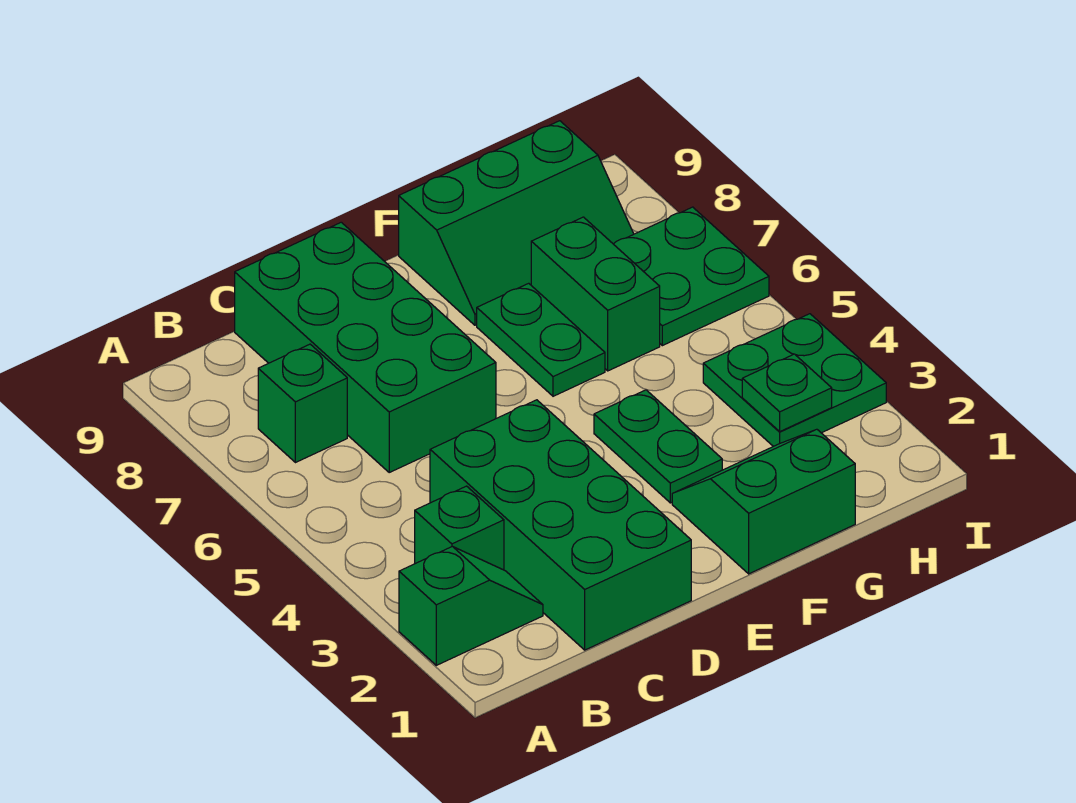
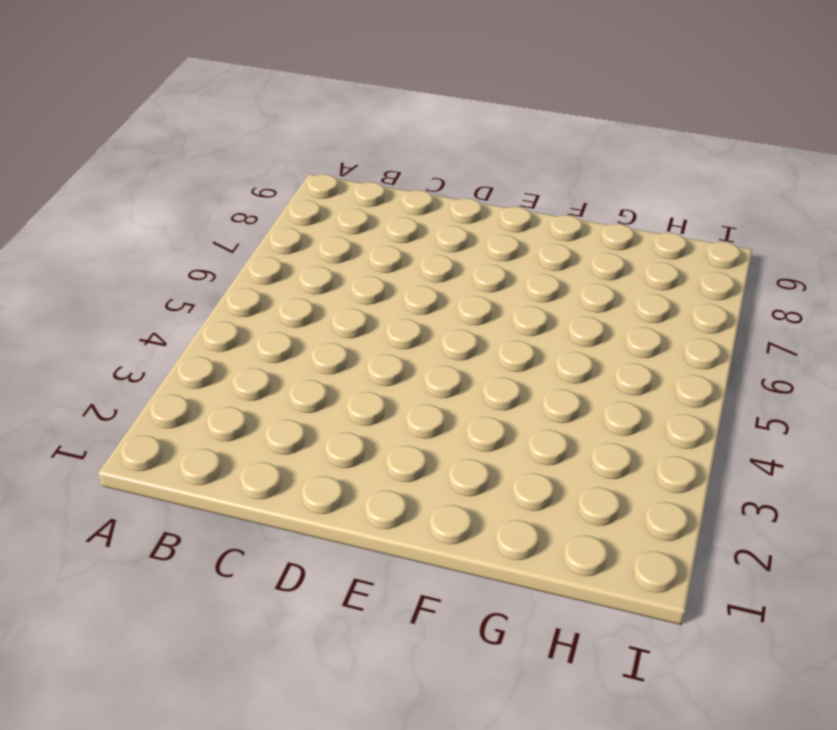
none -> green 1x2 slope [399,546,543,665]
none -> green 1x1 brick [415,486,504,570]
none -> green 1x1 brick [258,344,347,463]

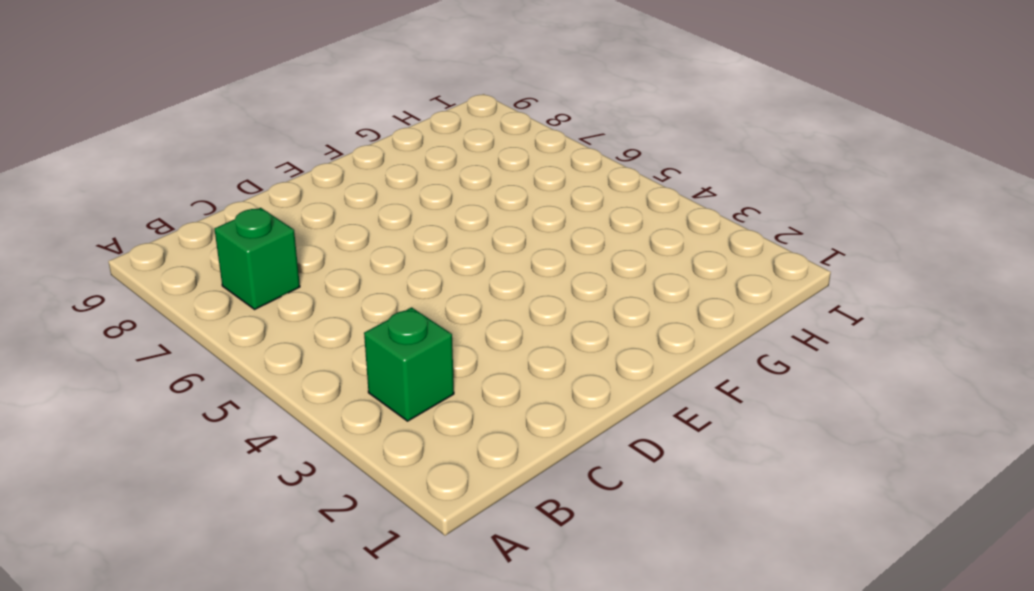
none -> green 1x2 slope [399,546,543,665]
none -> green 2x4 brick [430,400,691,650]
none -> green 2x4 brick [235,222,496,472]

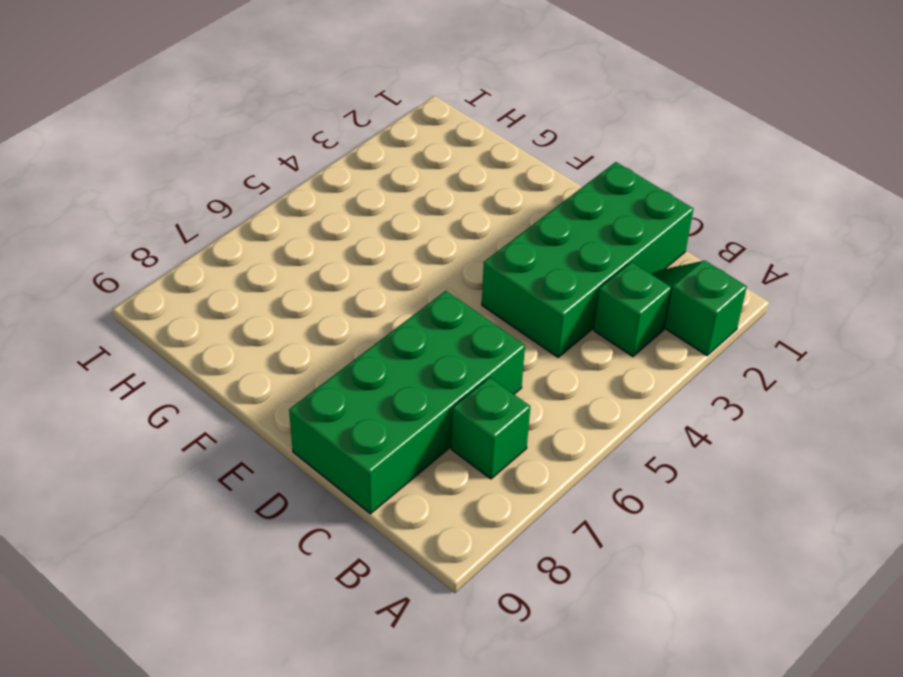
none -> green 2x2 slope [672,429,855,574]
none -> green 1x2 plate [594,390,722,503]
none -> green 1x2 plate [477,283,605,396]

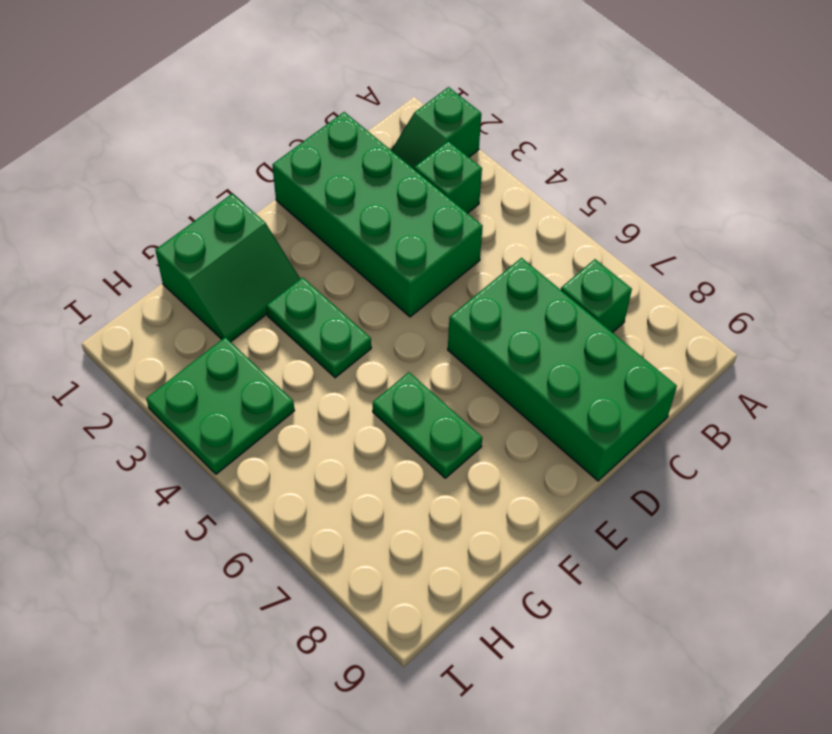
none -> green 2x3 slope [399,121,634,325]
none -> green 1x2 brick [531,217,660,371]
none -> green 2x2 plate [614,207,769,346]

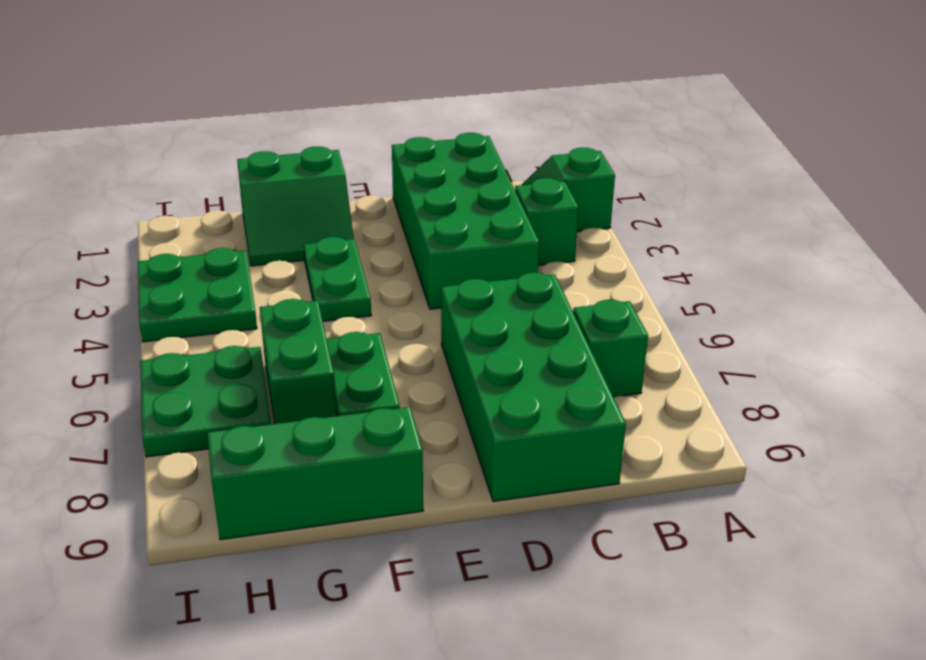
none -> green 1x1 plate [742,354,832,431]

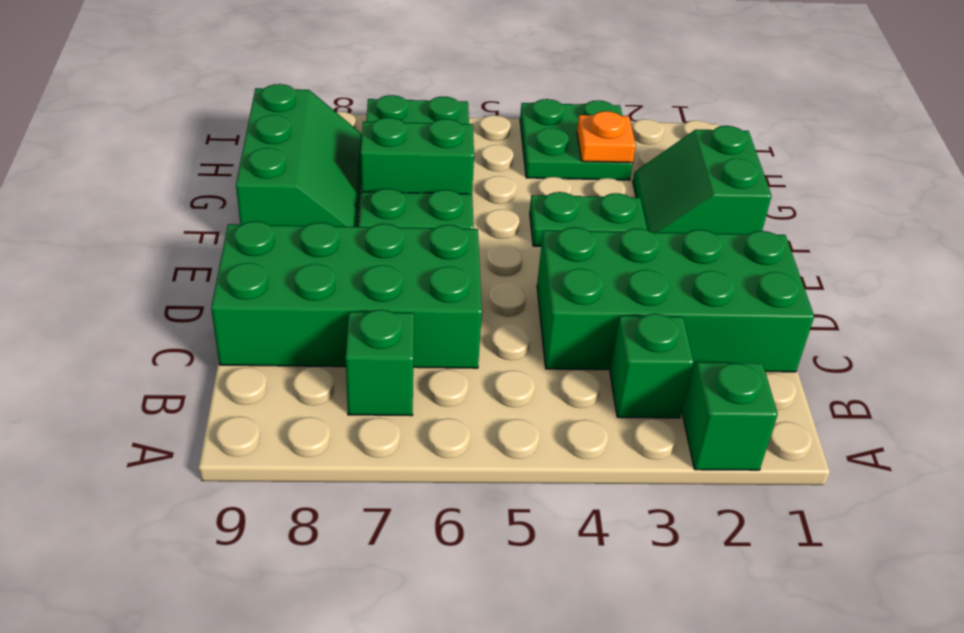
orange 1x1 plate [577,111,636,163] -> green 1x1 plate [742,354,832,431]

